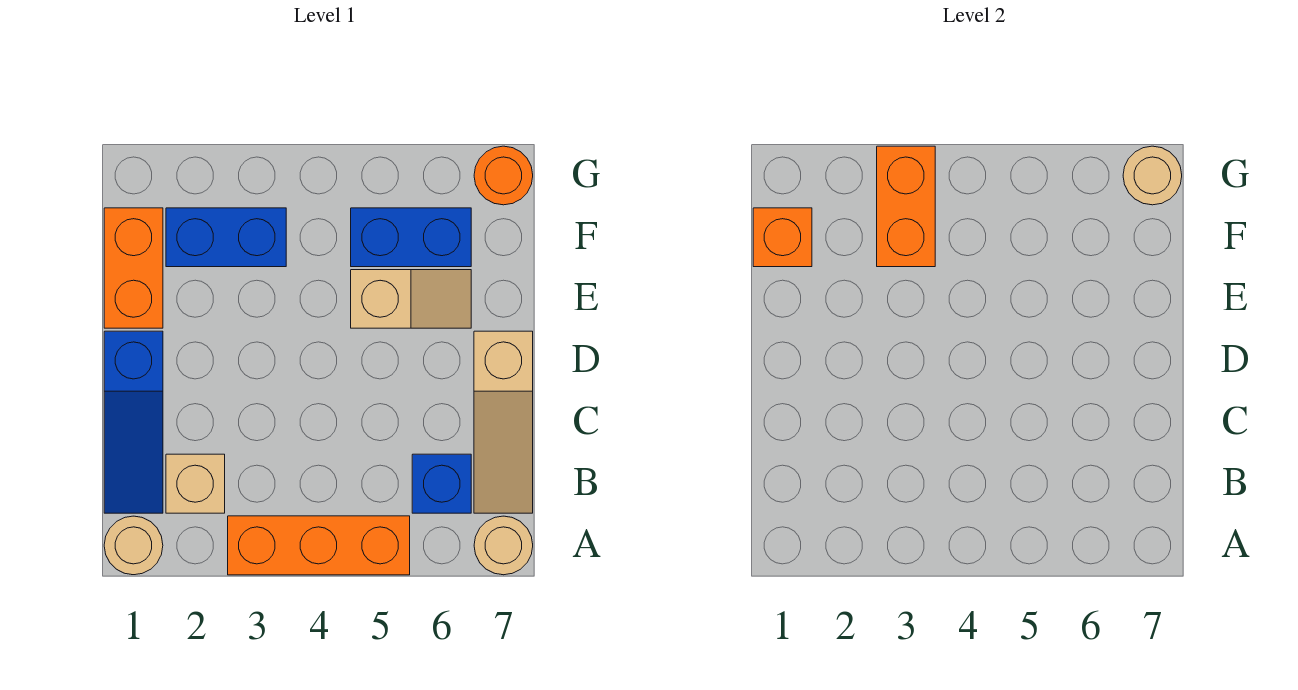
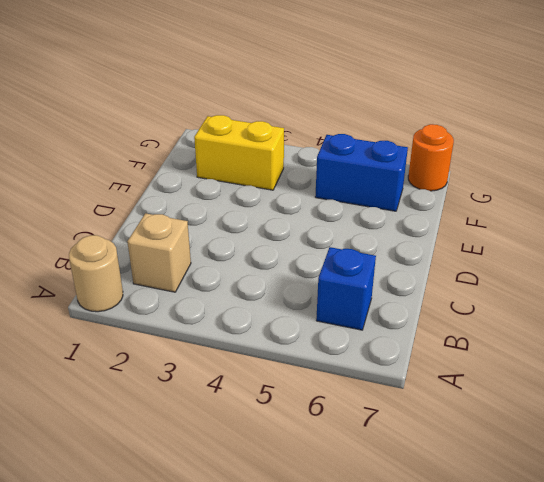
yellow 1x2 brick [194,115,284,190] -> blue 1x2 brick [166,208,286,267]
none -> orange 1x3 brick [228,516,410,575]
none -> tan 1x1 round brick [474,516,533,575]
none -> blue 1x3 slope [104,331,163,513]

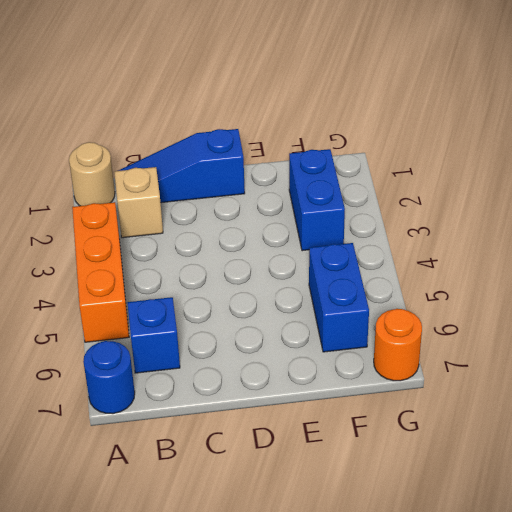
blue 1x1 round brick [83,341,135,414] -> tan 1x1 round brick [474,516,533,575]
none -> tan 1x3 slope [474,331,533,513]
none -> orange 1x2 brick [104,208,163,328]
none -> tan 1x2 slope [351,270,471,328]

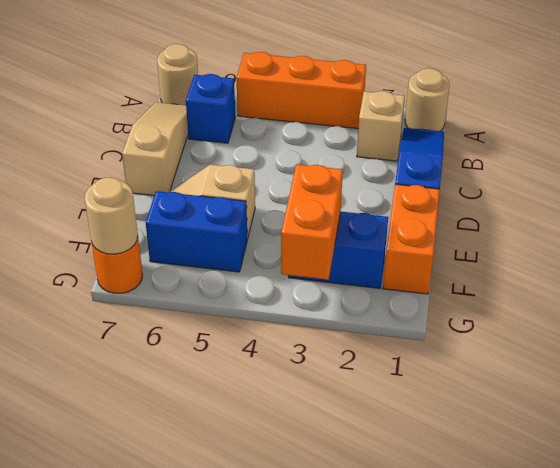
none -> orange 1x1 brick [753,208,812,267]

